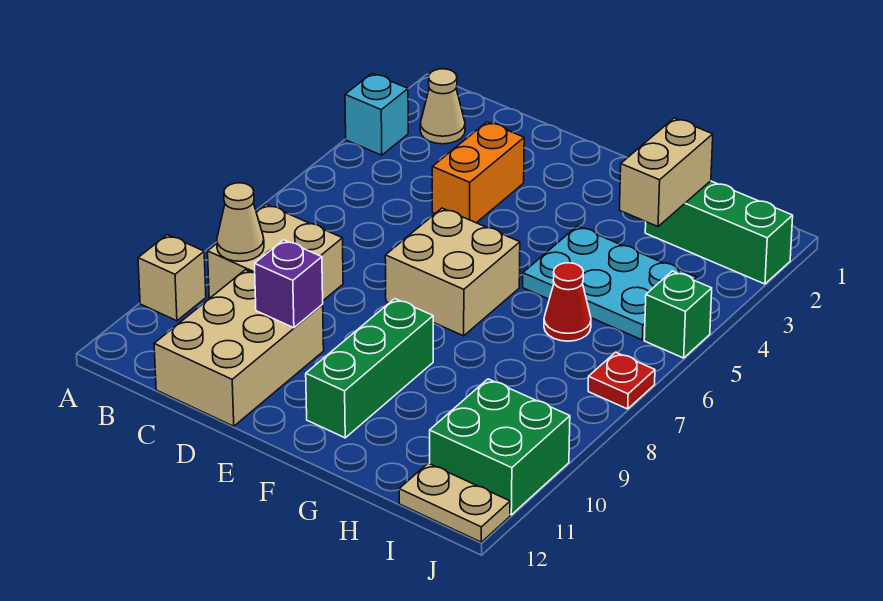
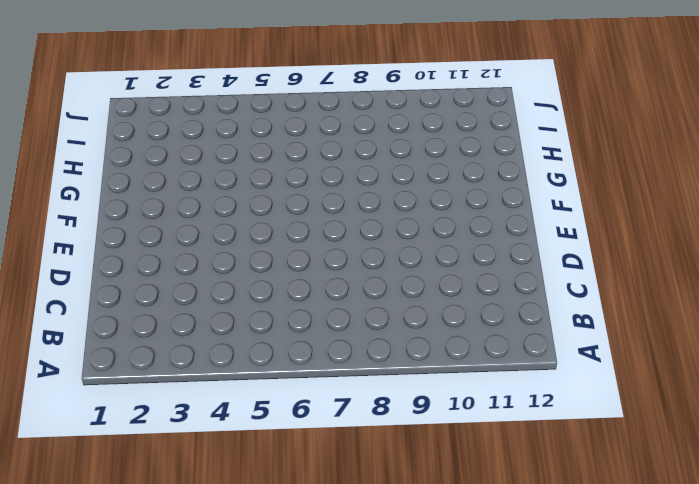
none -> cyan 1x1 brick [345,74,408,155]
none -> tan 1x1 brick [138,235,206,321]
none -> tan 1x1 cone [420,69,465,144]

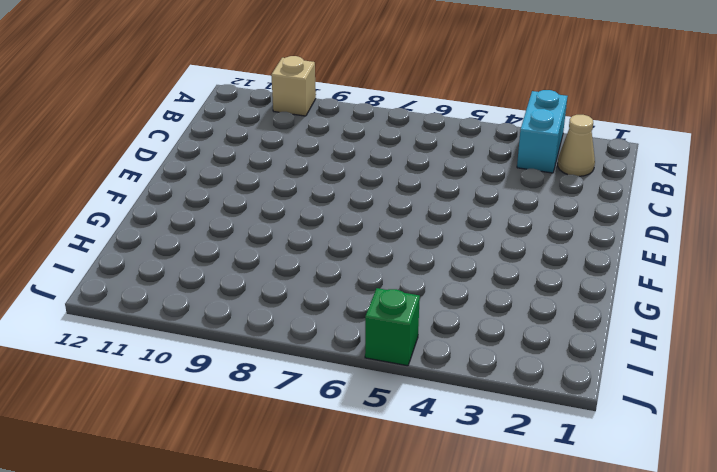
cyan 1x2 brick [517,90,568,173] -> cyan 1x1 brick [345,74,408,155]
none -> tan 2x2 brick [208,204,343,300]
none -> tan 2x3 brick [154,270,324,426]
none -> orange 1x2 brick [432,122,524,223]

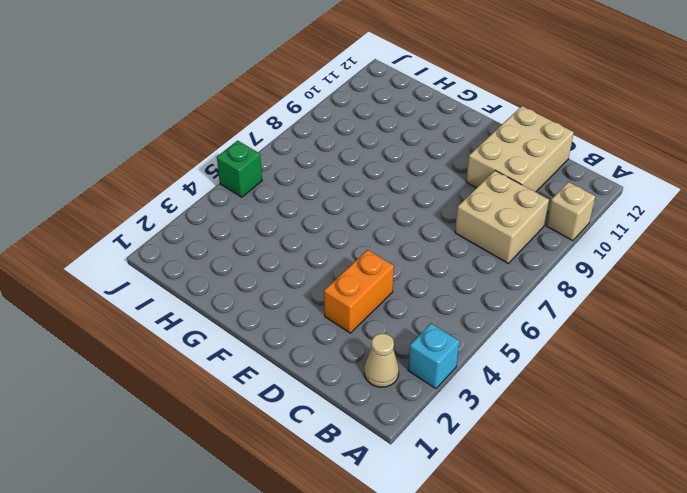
none -> tan 2x2 brick [385,208,520,336]
none -> green 1x3 brick [306,299,433,438]
none -> cyan 2x3 plate [523,226,697,340]

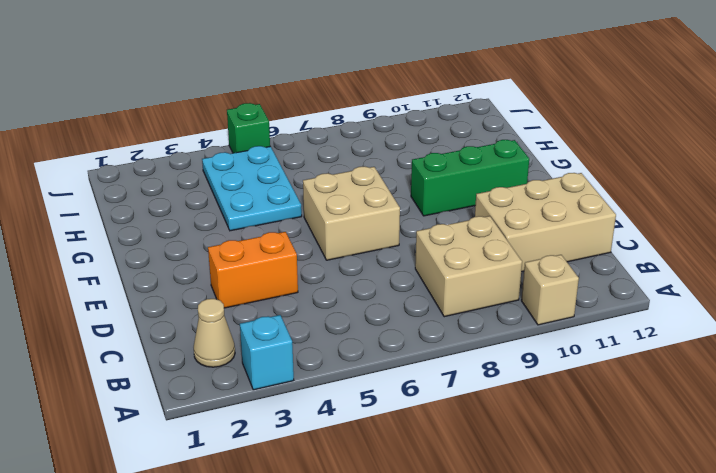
none -> green 1x3 brick [645,181,793,284]
none -> red 1x1 cone [544,263,591,341]
none -> green 2x2 brick [430,379,570,515]

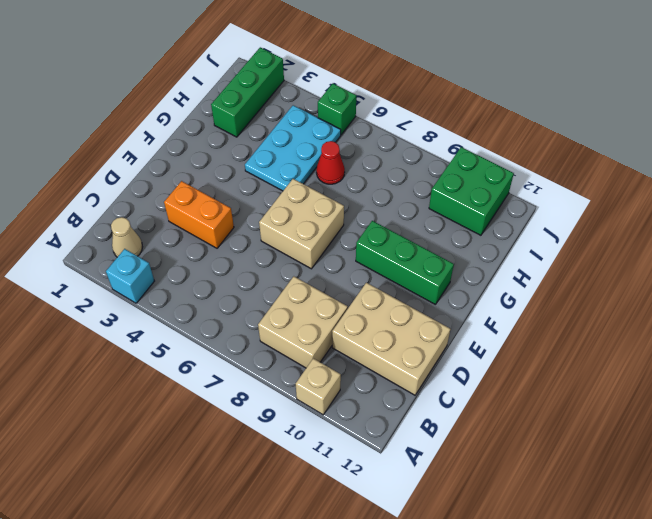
none -> tan 1x2 plate [399,463,510,542]
none -> red 1x1 plate [588,352,655,409]
none -> tan 1x1 cone [217,183,264,261]

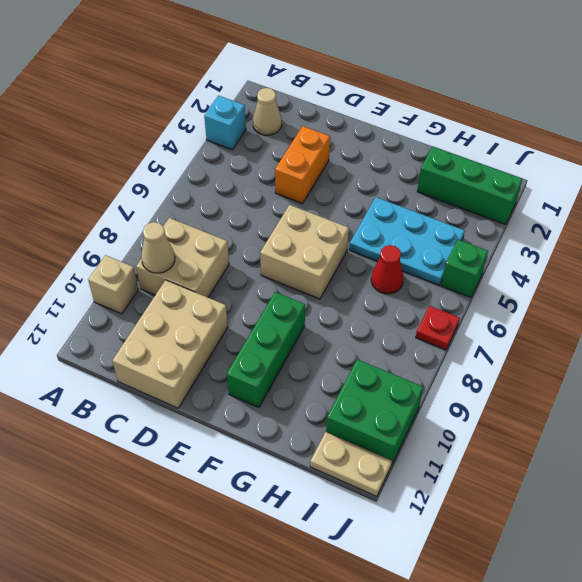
none -> purple 1x1 brick [255,240,323,328]
none -> tan 1x2 brick [619,118,713,227]

